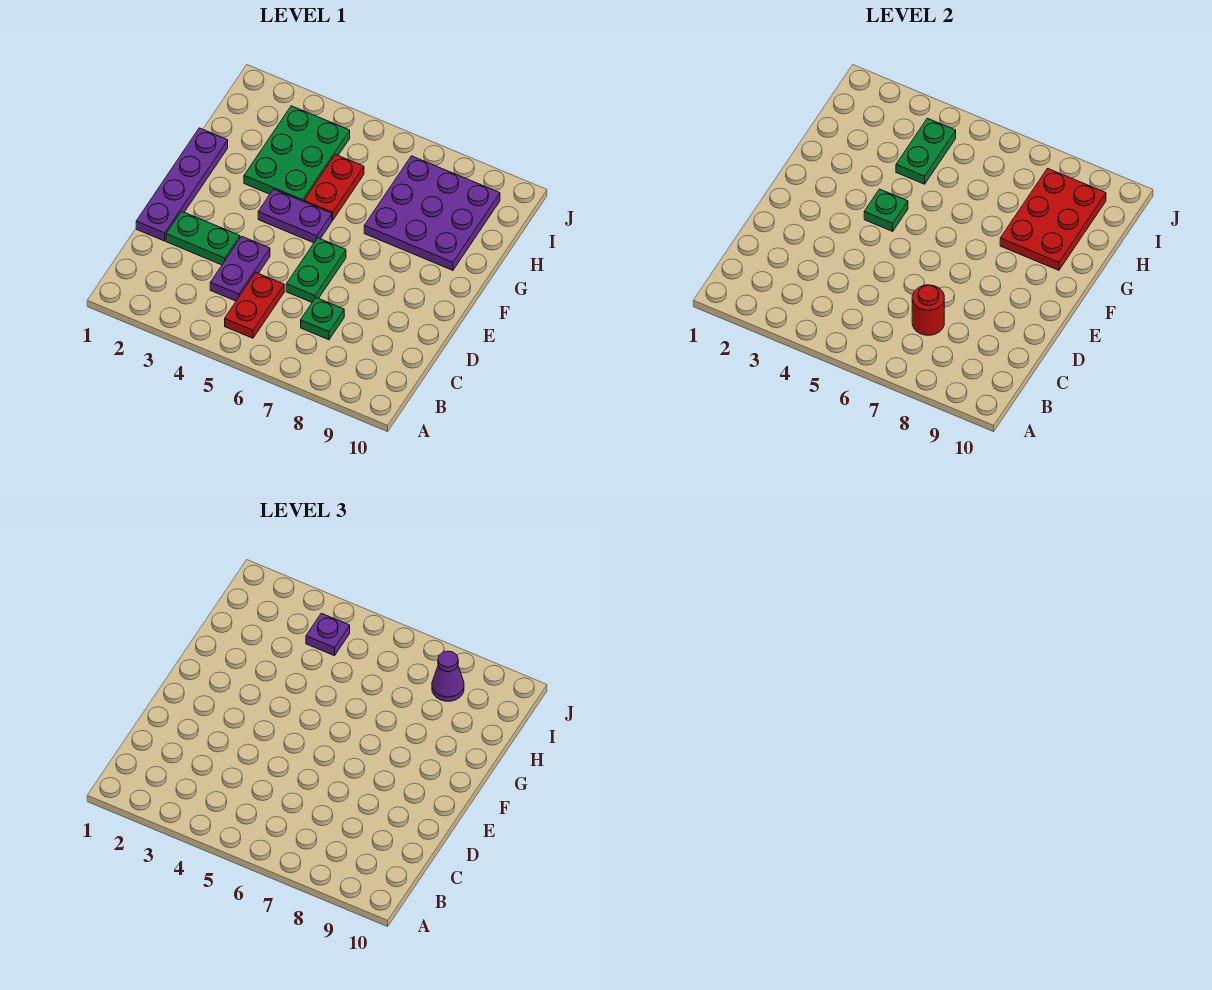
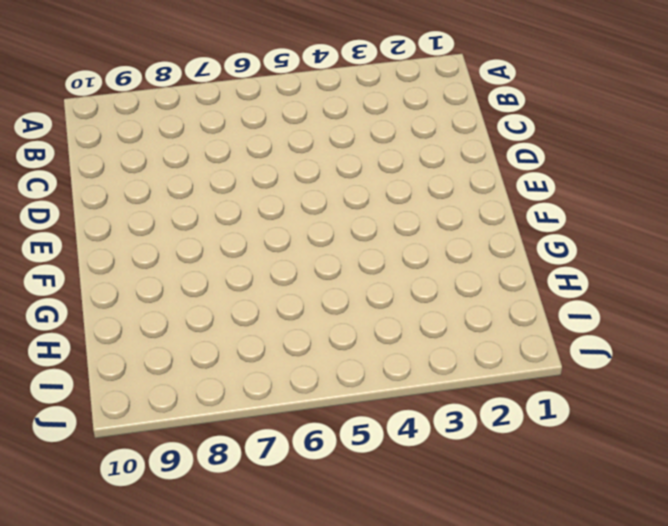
none -> red 1x2 plate [225,273,284,338]
none -> purple 1x2 plate [210,236,270,301]
none -> green 1x1 plate [301,298,344,340]

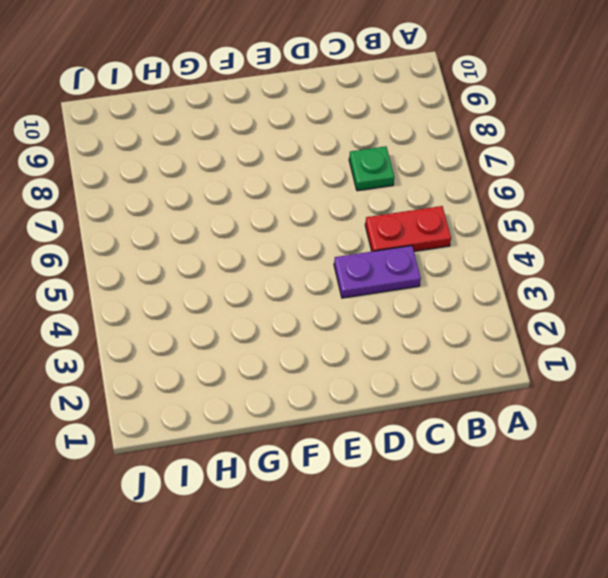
none -> purple 1x4 plate [136,128,228,241]
none -> green 1x2 plate [166,211,240,265]
none -> green 1x2 plate [286,238,346,302]

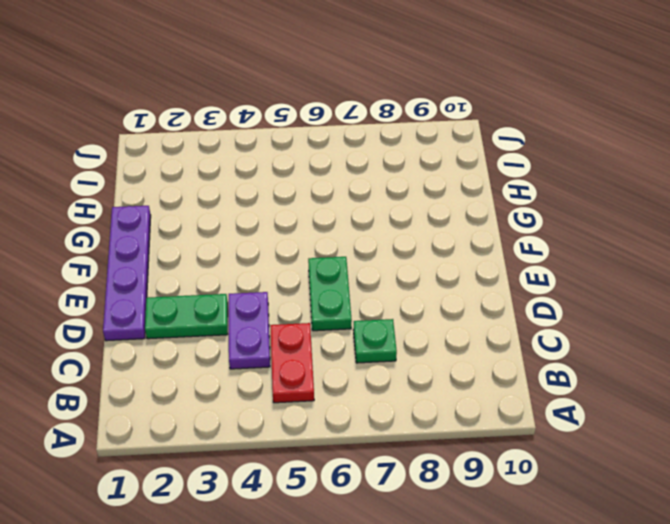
none -> purple 1x2 plate [258,189,332,243]
none -> green 2x3 plate [244,106,350,202]
none -> red 1x2 plate [304,155,364,220]

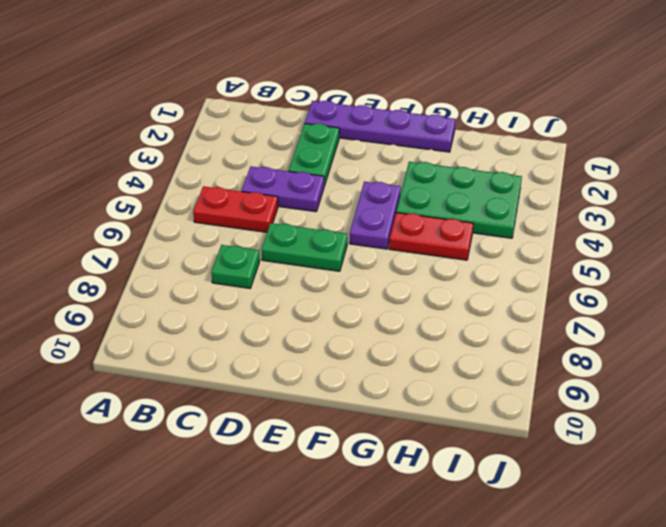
none -> purple 3x3 plate [364,156,500,270]
none -> red 1x1 round brick [912,285,944,335]
none -> green 1x1 plate [864,189,908,231]

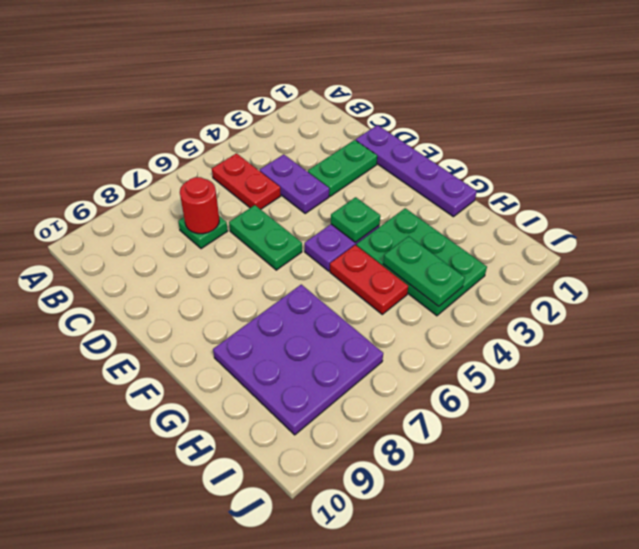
none -> red 2x3 plate [1000,169,1106,270]
none -> purple 1x1 plate [306,613,350,656]
none -> purple 1x1 cone [432,651,464,701]

